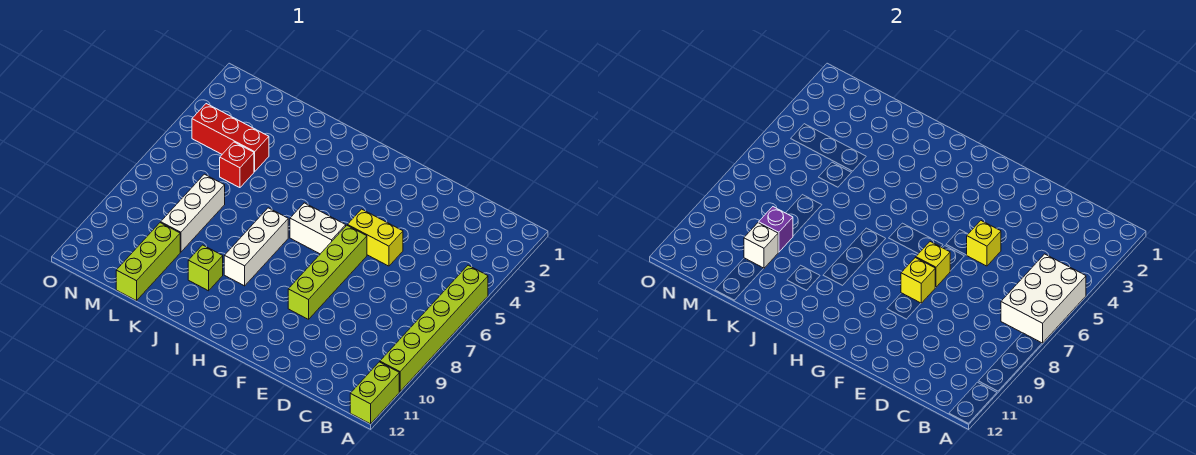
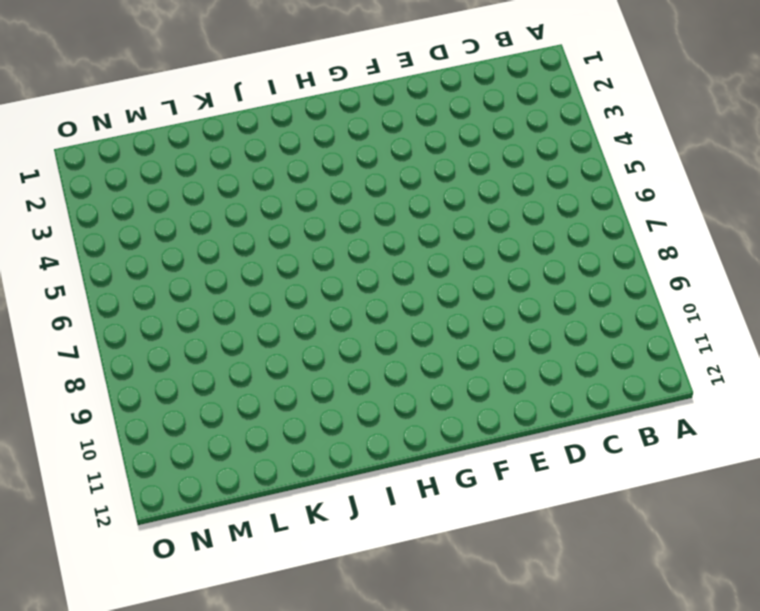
none -> lime 1x6 brick [380,265,488,391]
none -> lime 1x2 brick [350,362,399,424]
none -> yellow 1x2 brick [347,209,403,266]

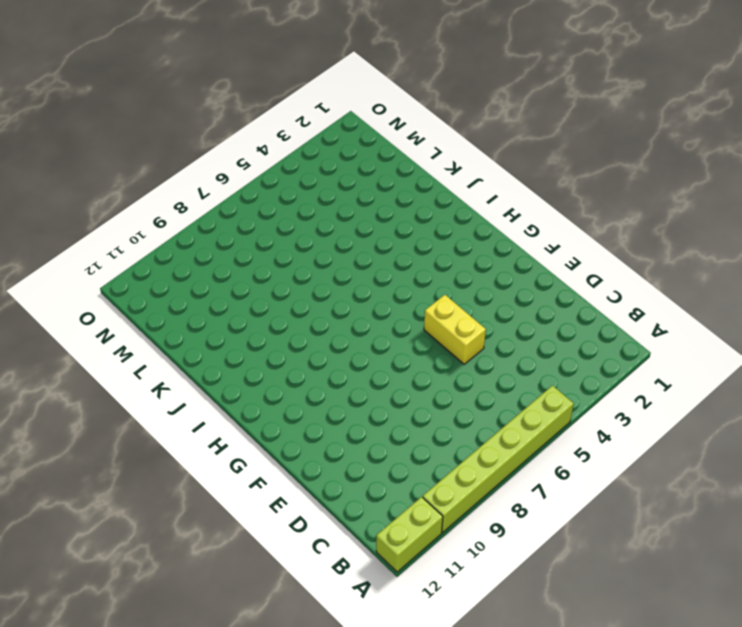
none -> lime 1x4 brick [288,225,367,319]
none -> white 1x2 brick [290,203,346,254]
none -> white 1x3 brick [224,208,288,286]

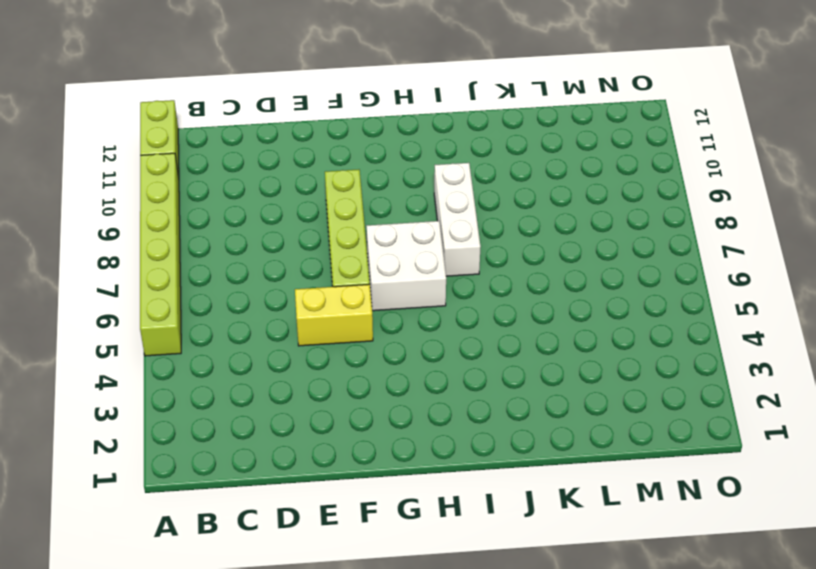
white 2x2 brick [366,221,446,311] -> white 1x2 brick [290,203,346,254]
none -> lime 1x1 brick [188,245,223,291]
none -> red 1x3 brick [192,104,269,171]
none -> red 1x1 brick [220,142,254,188]

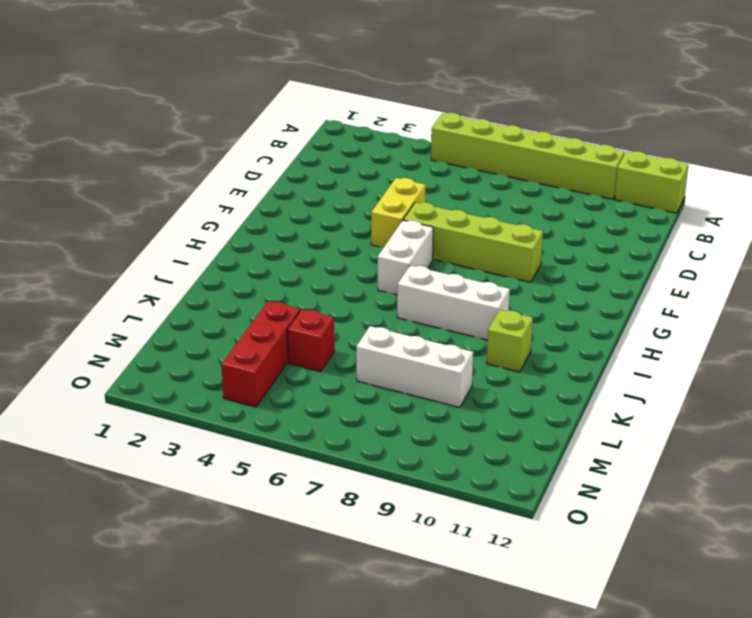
none -> lime 1x3 brick [116,223,180,301]
none -> white 2x3 brick [1001,254,1086,343]
none -> yellow 1x1 brick [967,221,1001,266]

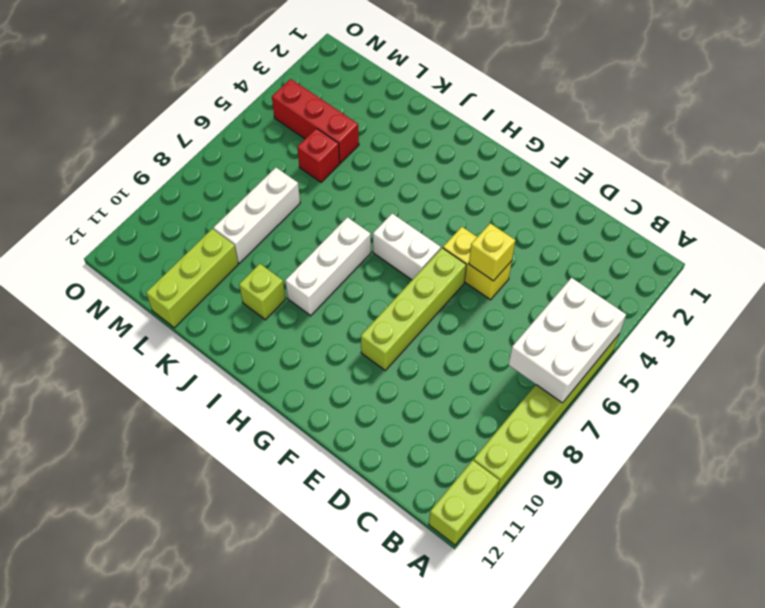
none -> yellow 1x1 brick [916,242,950,287]
none -> yellow 1x1 brick [901,258,935,303]
none -> purple 1x1 brick [759,207,793,252]

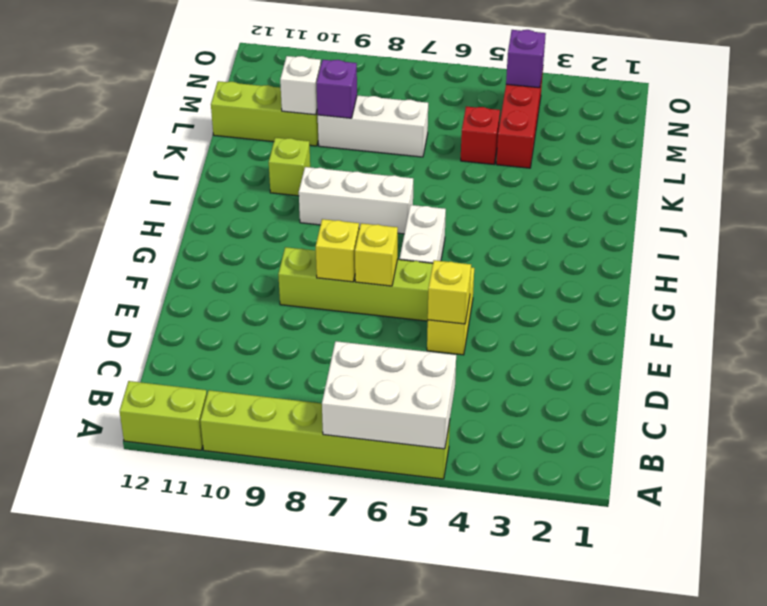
purple 1x1 brick [506,30,546,88] -> none

